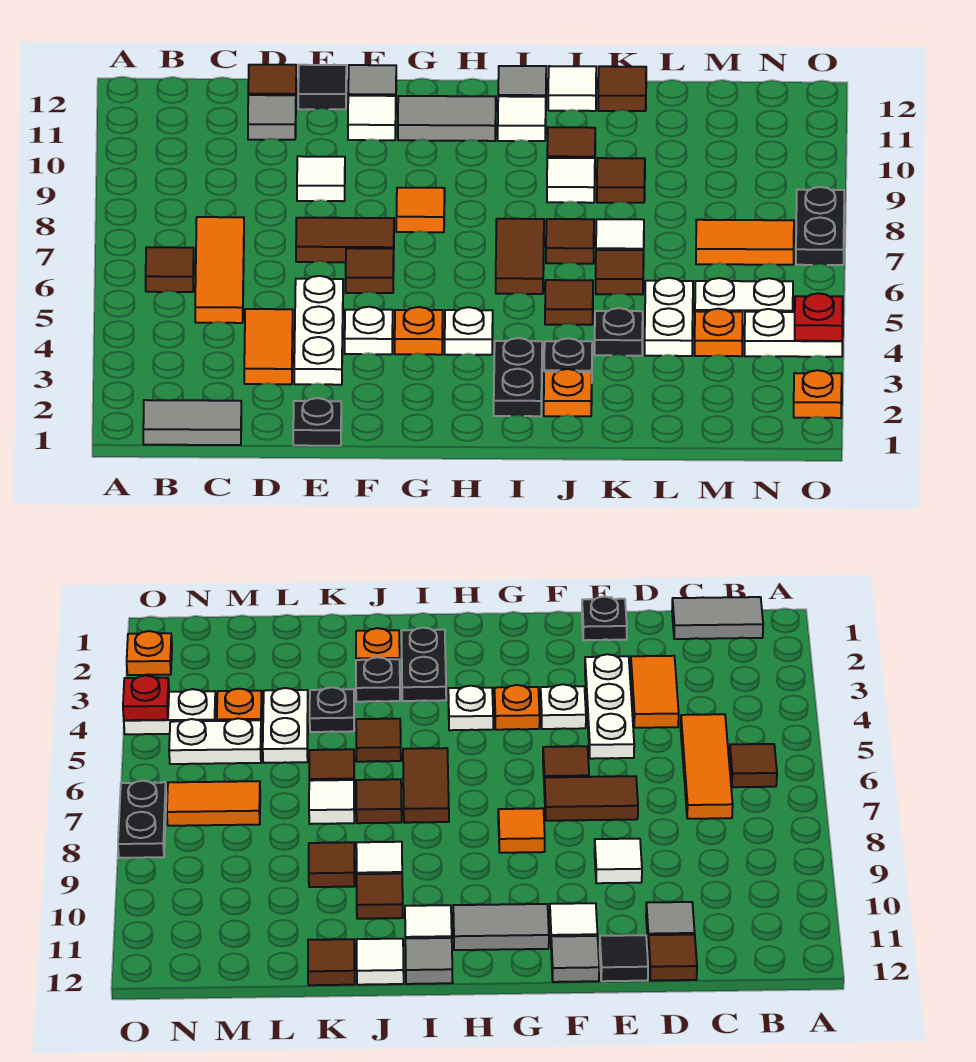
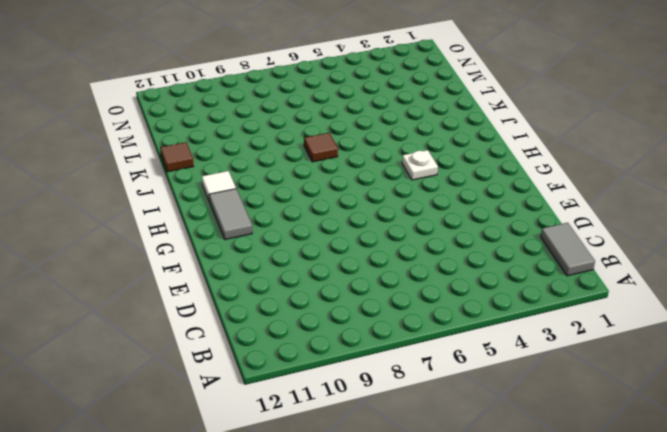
none -> brown 1x1 tile [146,247,194,292]
none -> orange 1x3 tile [195,217,244,323]
none -> orange 1x2 tile [244,309,293,384]
none -> grey 1x1 tile [248,95,296,140]

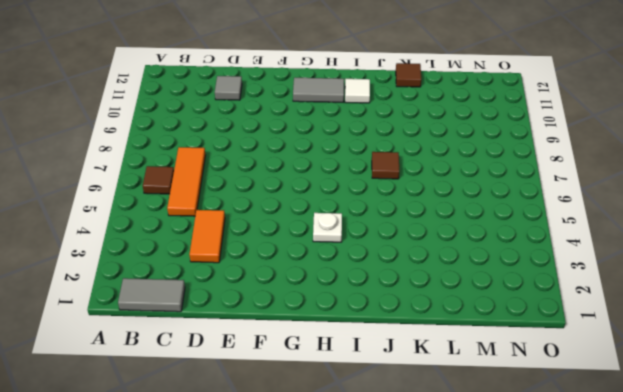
none -> brown 1x1 tile [248,65,296,95]
none -> black 1x1 plate [293,398,341,446]
none -> white 1x3 plate [294,276,343,385]
none -> brown 1x2 tile [296,218,394,262]

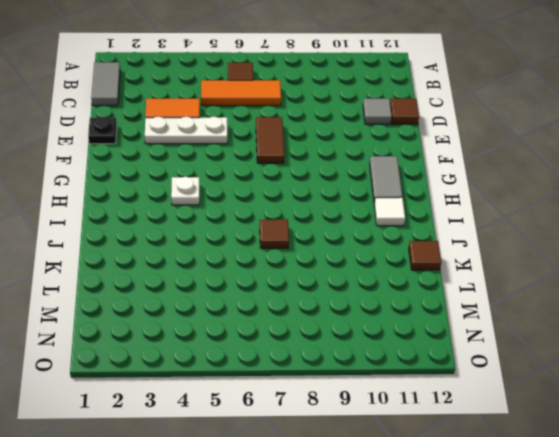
none -> white 1x1 tile [297,156,345,201]
none -> black 1x1 tile [298,65,346,109]
none -> white 1x1 plate [345,307,393,354]
none -> brown 1x1 tile [346,248,394,293]

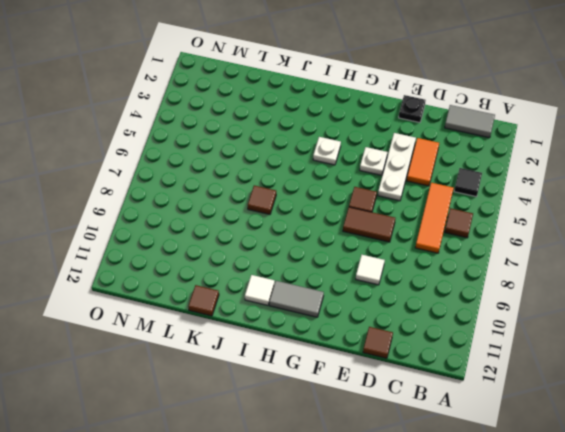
black 1x1 tile [454,168,482,197] -> black 1x1 tile moved to [298,65,346,109]
none -> grey 1x1 tile [248,95,296,140]
none -> white 1x1 tile [348,96,396,140]
none -> grey 1x1 tile [348,65,396,96]
none -> orange 1x1 plate [395,307,443,355]

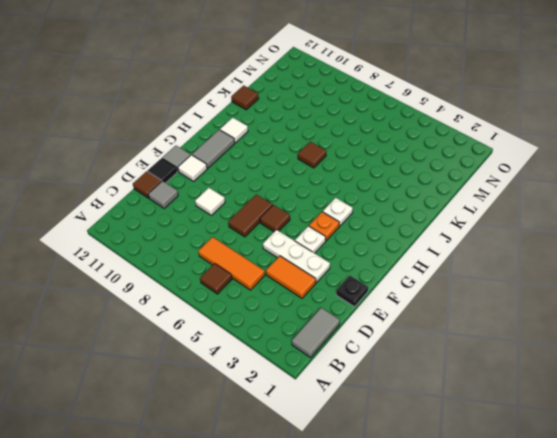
none -> orange 1x1 tile [396,188,445,232]
none -> black 1x2 plate [494,338,542,416]
none -> brown 1x2 tile [496,219,544,294]
none -> grey 1x1 tile [498,66,546,97]

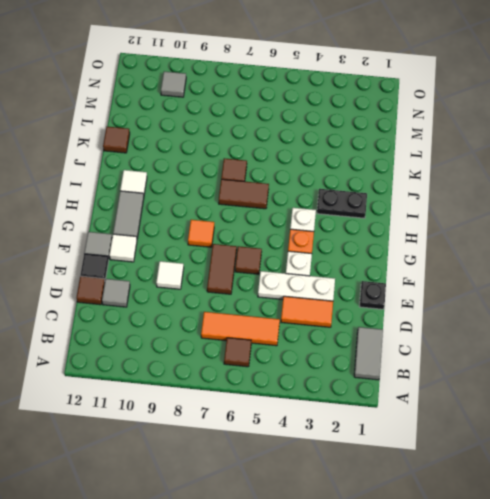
grey 1x1 tile [161,71,186,97] -> grey 1x1 tile moved to [498,66,546,97]
none -> orange 1x1 plate [544,369,592,416]
none -> black 1x1 plate [544,338,592,372]
none -> brown 1x1 tile [545,280,593,325]
none -> white 1x1 tile [547,158,595,203]

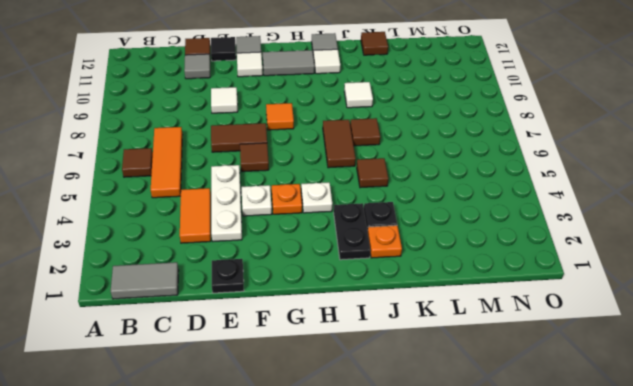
none -> brown 1x1 tile [547,127,595,158]
none -> white 1x1 tile [548,66,596,111]
none -> black 1x1 plate [595,308,643,356]
none -> brown 1x1 tile [596,250,644,295]

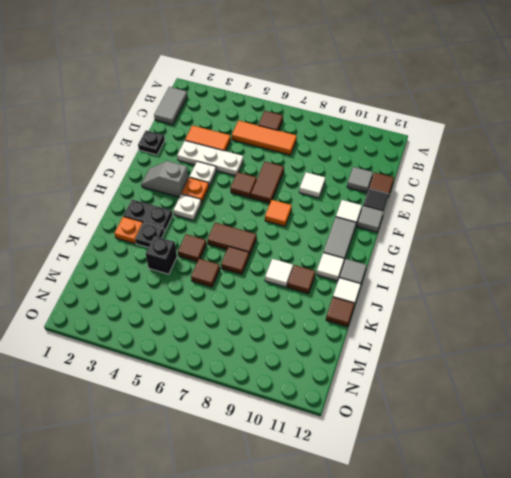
grey 1x2 slope [141,161,188,197] -> none
black 1x1 brick [146,236,177,274] -> black 1x1 plate [595,308,643,356]
none -> white 1x1 tile [596,219,644,250]
none -> brown 1x1 tile [597,158,645,203]
none -> white 1x2 plate [645,278,693,356]
none -> orange 1x1 plate [695,309,743,356]

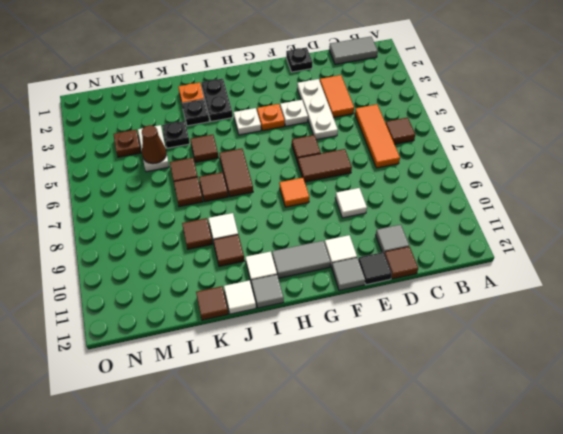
brown 1x1 tile [174,177,203,207] -> white 1x1 tile [596,219,644,250]
brown 1x1 cone [142,125,166,164] -> none
brown 1x1 plate [113,130,141,157] -> orange 1x1 plate [695,309,743,356]
none -> white 1x2 plate [695,278,793,326]
none -> orange 1x2 tile [696,220,794,265]
none -> white 1x2 plate [745,309,843,357]
none -> orange 1x1 plate [794,370,842,418]

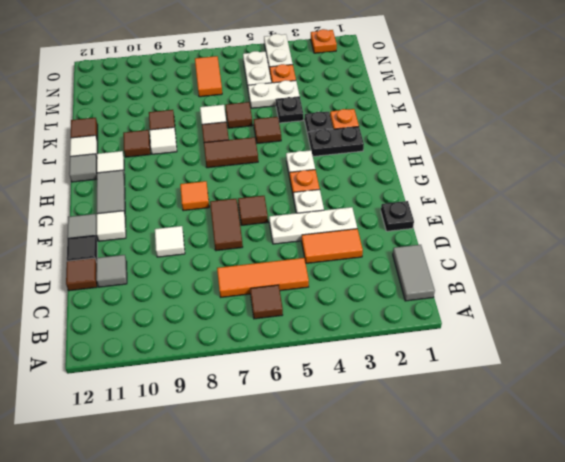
none -> black 1x2 plate [796,187,844,265]
none -> red 1x1 plate [795,293,843,341]

